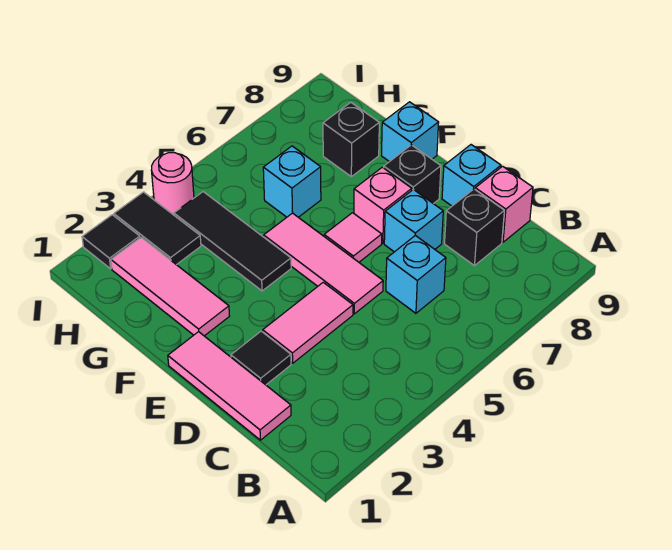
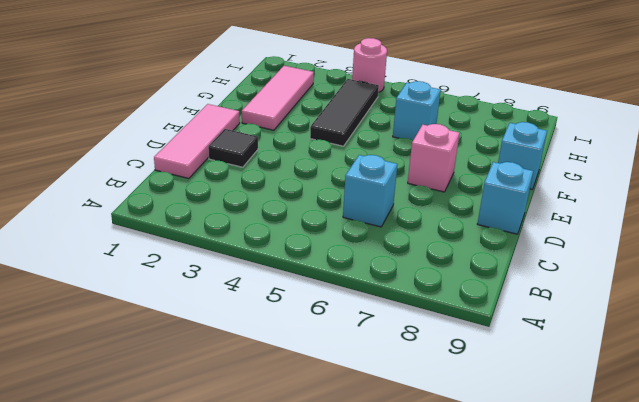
none -> black 1x1 brick [445,189,504,266]
none -> pink 1x1 brick [475,166,533,242]
none -> pink 1x2 tile [263,282,353,363]

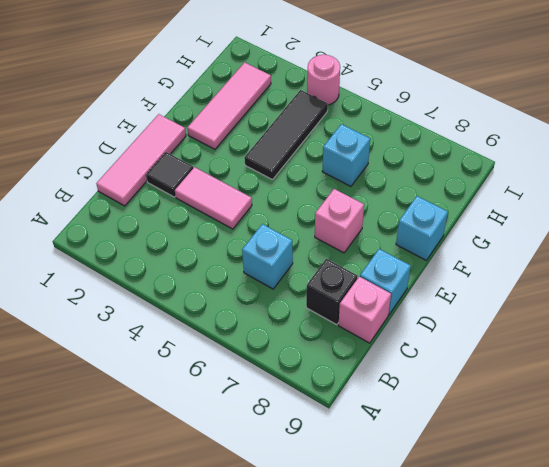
none -> pink 1x3 tile [264,213,383,314]
none -> cyan 1x1 brick [384,189,443,252]
none -> pink 1x1 tile [324,213,382,262]

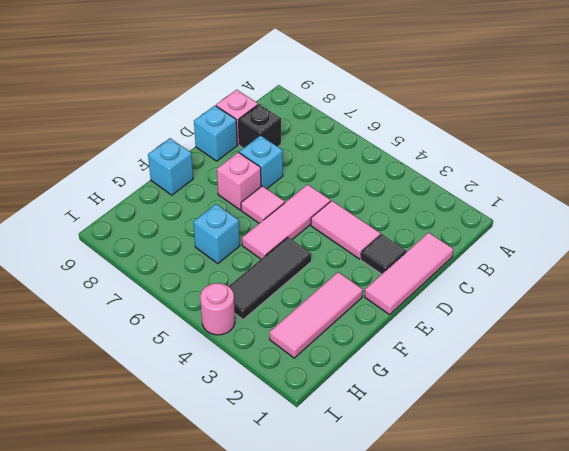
none -> cyan 1x1 brick [386,236,446,313]
none -> black 1x1 brick [384,145,441,204]
none -> black 1x1 brick [323,102,379,177]

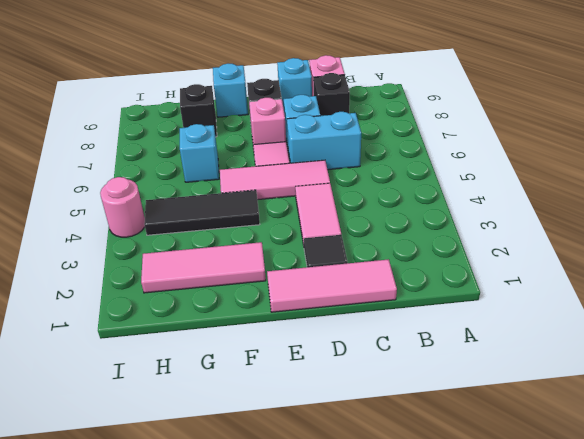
cyan 1x2 brick [287,112,361,170] -> cyan 1x1 brick [386,236,446,313]
none -> black 1x2 tile [114,192,201,265]
none -> black 1x1 tile [82,215,140,269]

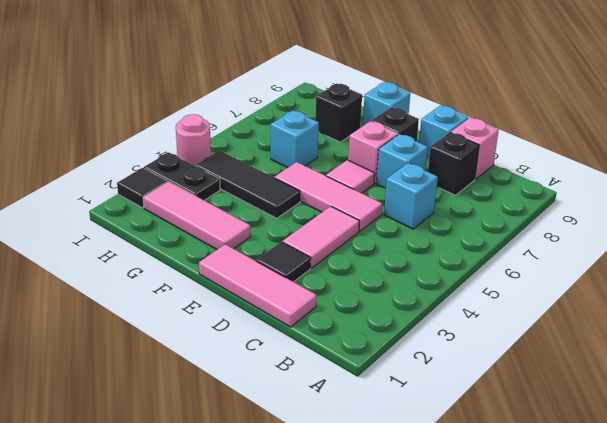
black 1x2 plate [144,152,220,200] -> black 1x2 tile [114,192,201,265]

